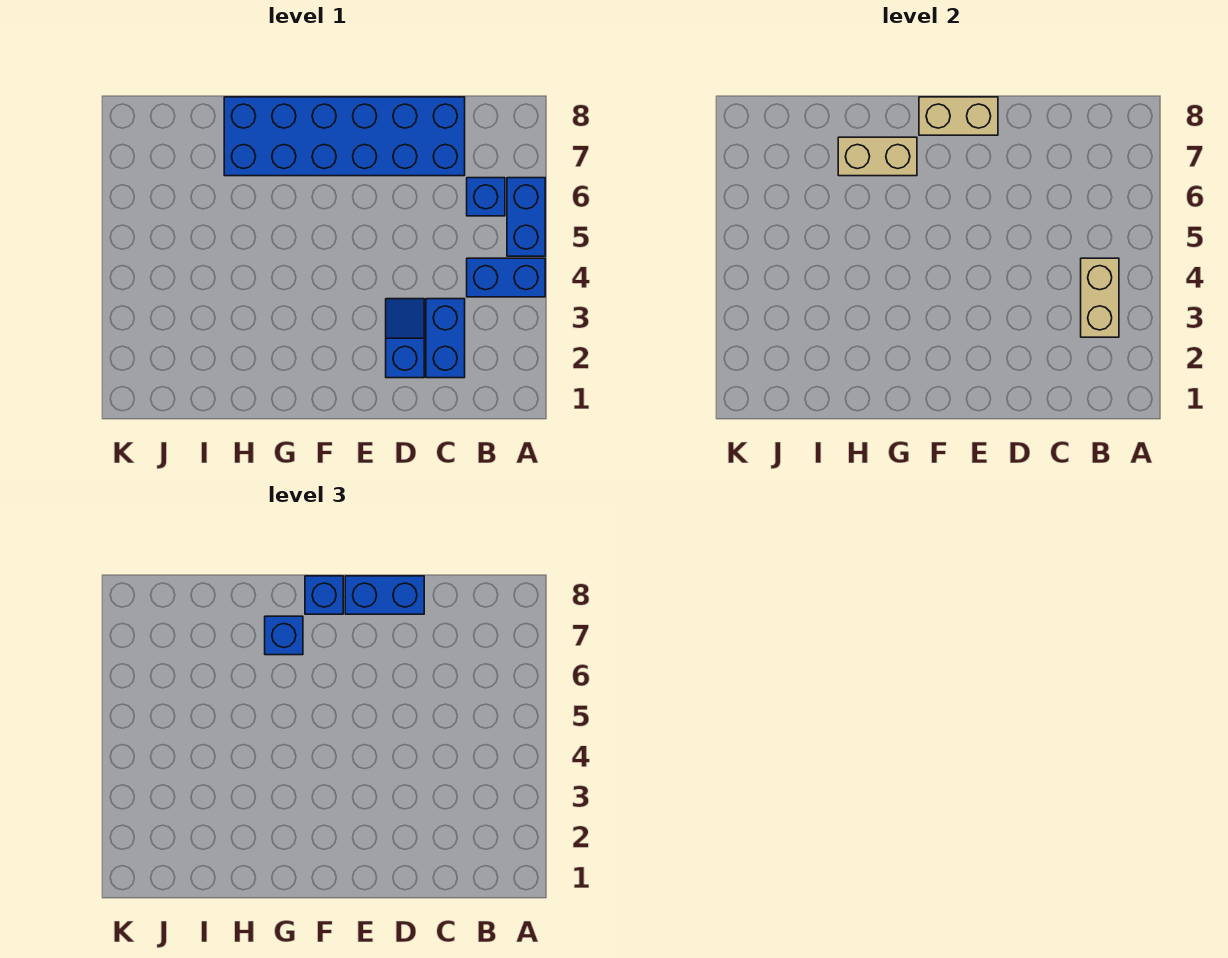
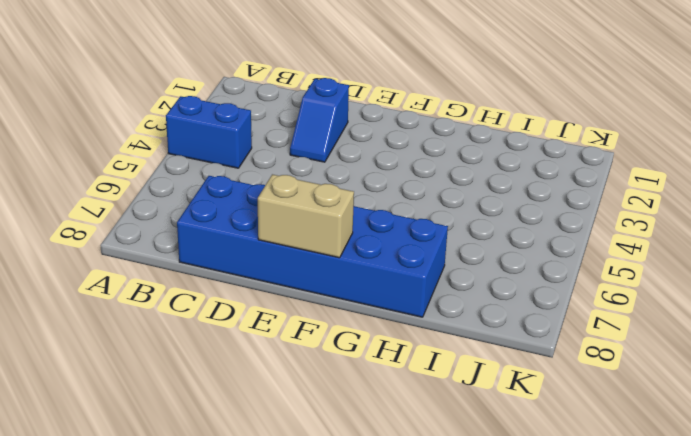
none -> blue 1x2 brick [507,178,545,256]
none -> blue 1x1 brick [467,178,505,216]
none -> blue 1x2 brick [426,299,465,378]

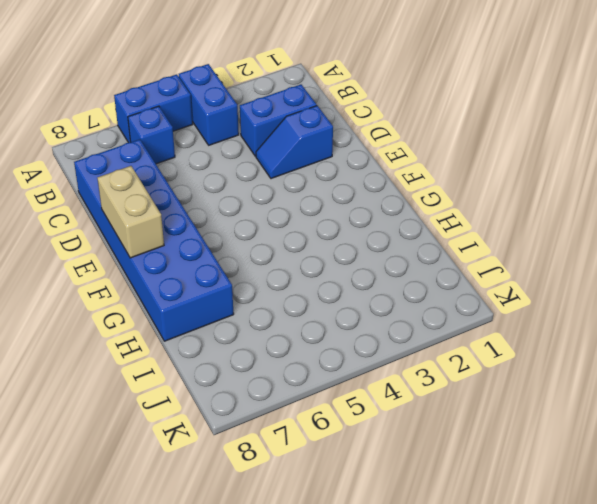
none -> tan 1x2 brick [1081,258,1119,337]
none -> tan 1x2 brick [838,137,917,176]
none -> blue 1x2 brick [345,576,424,614]

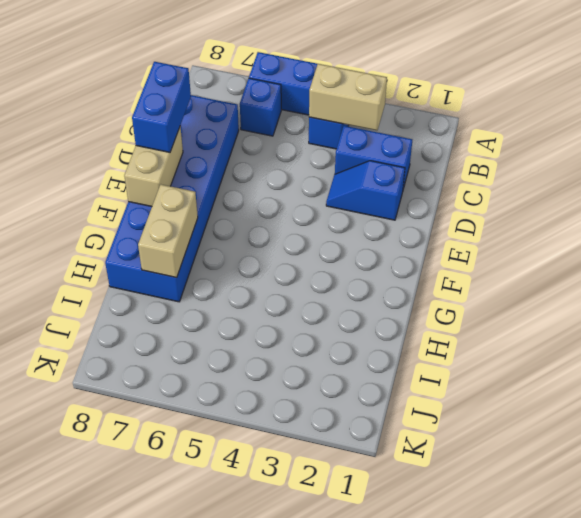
none -> blue 1x1 brick [305,576,343,614]
none -> blue 1x1 brick [265,616,303,655]

